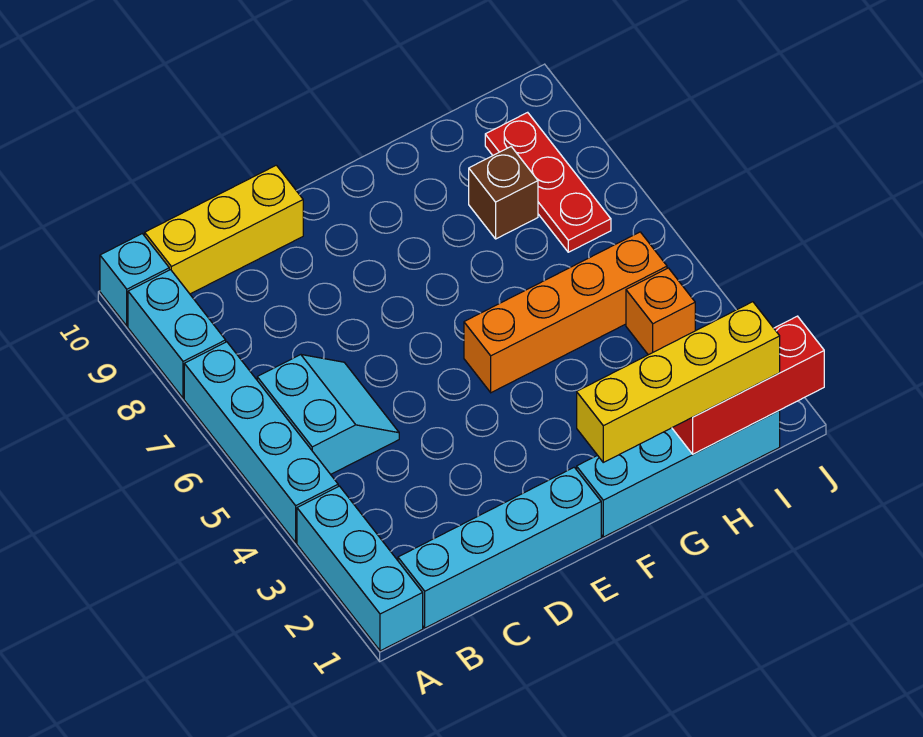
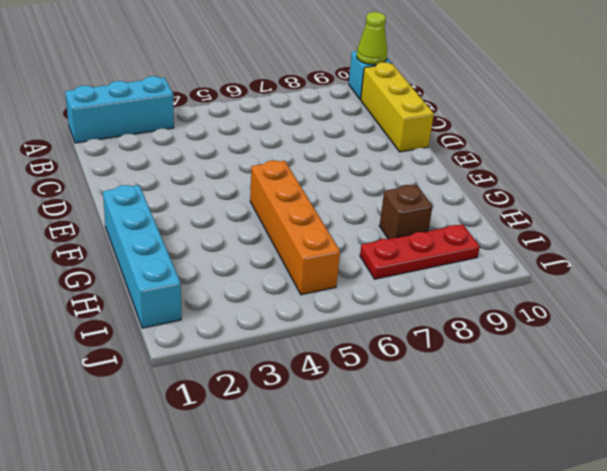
lime 1x1 cone [357,12,387,65] -> none
none -> cyan 1x4 brick [184,342,338,542]
none -> cyan 1x2 brick [128,270,226,398]
none -> cyan 1x4 brick [398,467,601,628]

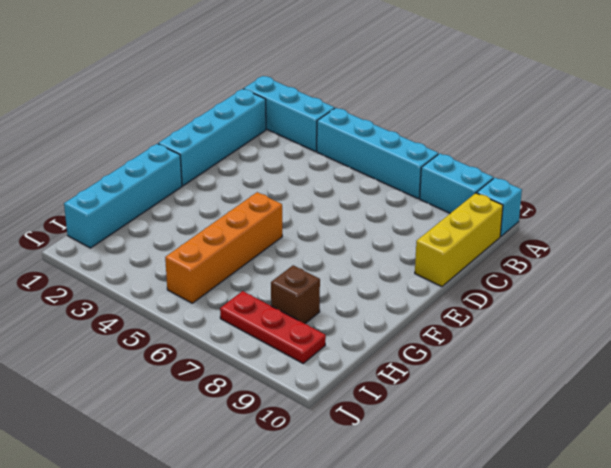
none -> cyan 2x2 slope [257,355,399,474]
none -> orange 1x1 brick [626,268,695,355]
none -> red 1x3 brick [672,316,824,454]

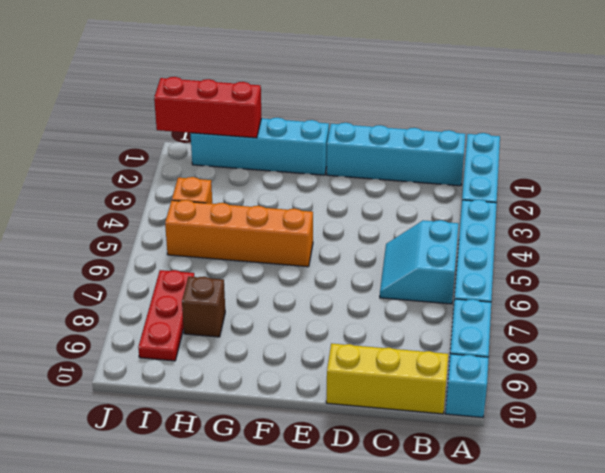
none -> yellow 1x4 brick [577,302,780,462]

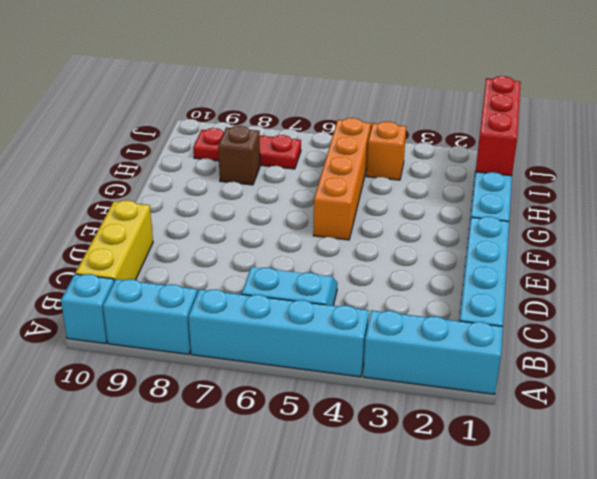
none -> yellow 1x4 brick [577,302,780,462]

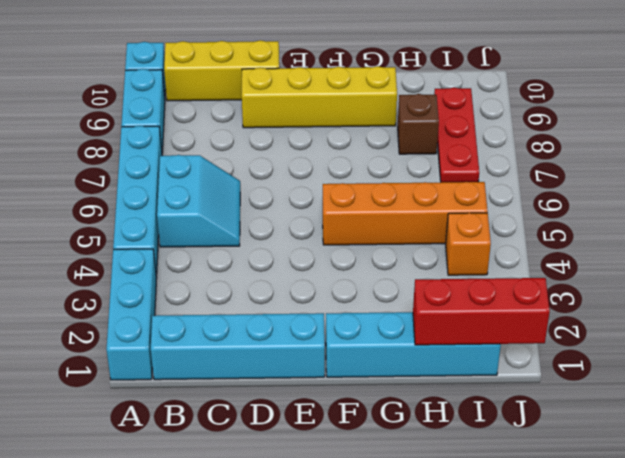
yellow 1x4 brick [242,66,397,128] -> yellow 1x4 brick moved to [577,302,780,462]

